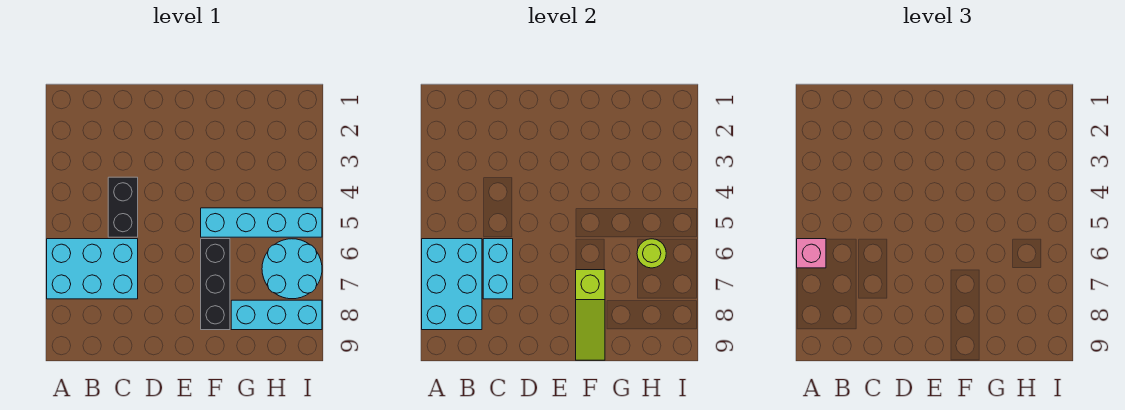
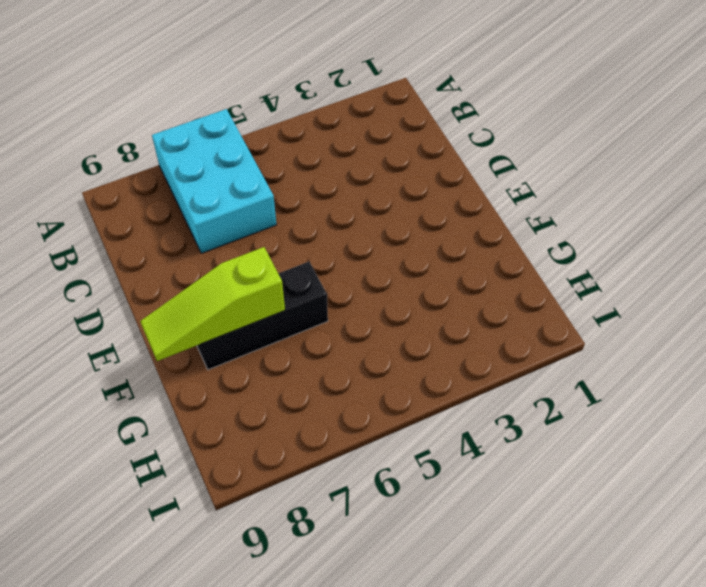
none -> black 1x2 brick [108,177,138,237]
none -> cyan 1x4 brick [201,208,322,237]

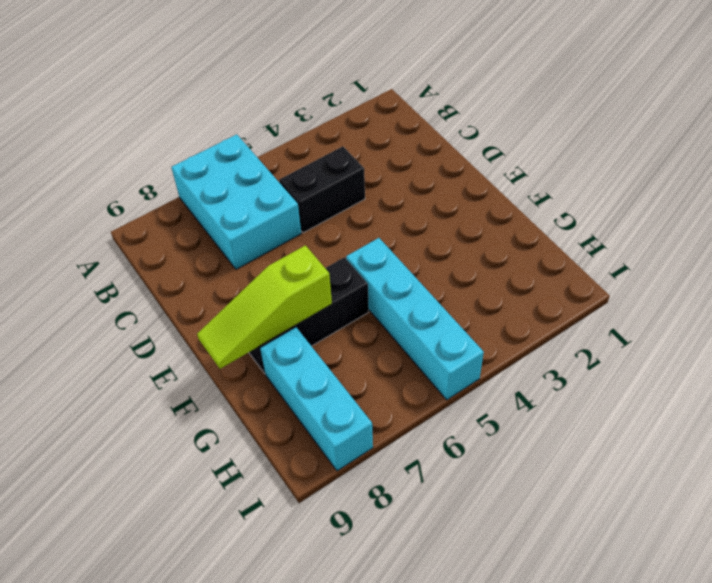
none -> cyan 2x2 round brick [262,239,322,299]
none -> cyan 2x3 brick [422,239,482,330]

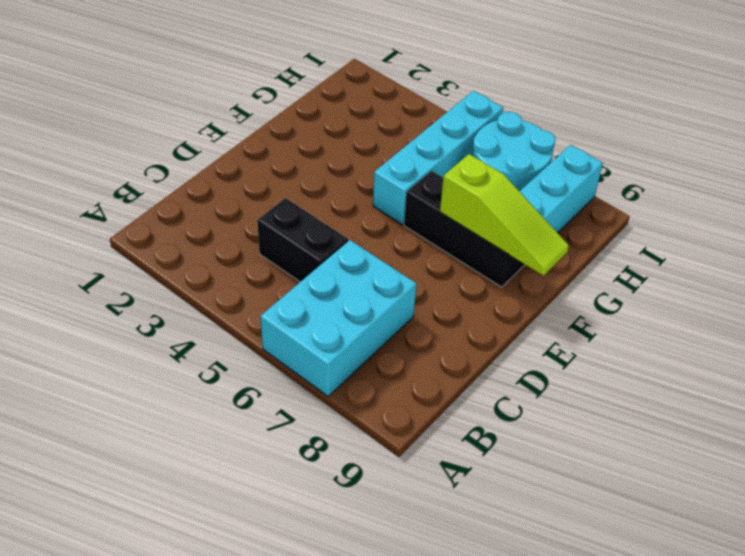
none -> cyan 2x3 brick [422,239,482,330]
none -> cyan 1x2 brick [483,239,513,299]

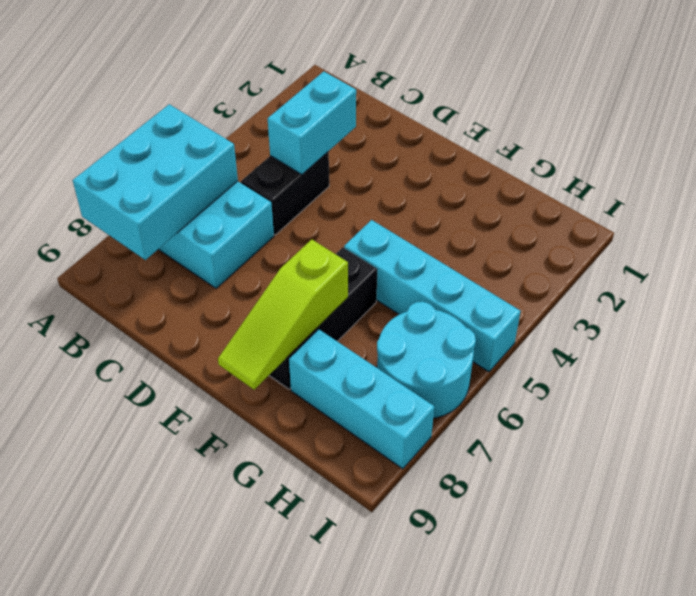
cyan 1x2 brick [268,71,356,175] -> cyan 1x2 brick moved to [483,239,513,299]
none -> lime 1x1 round brick [637,239,666,268]
none -> pink 1x1 brick [797,239,826,268]

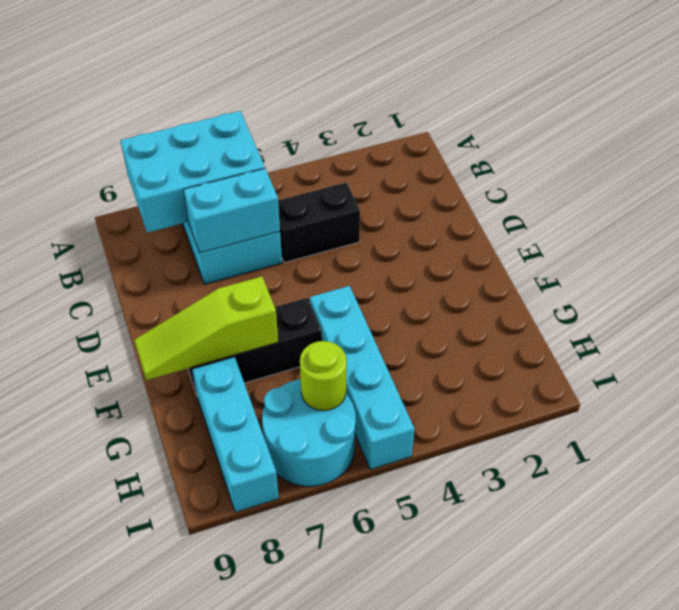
none -> pink 1x1 brick [797,239,826,268]

